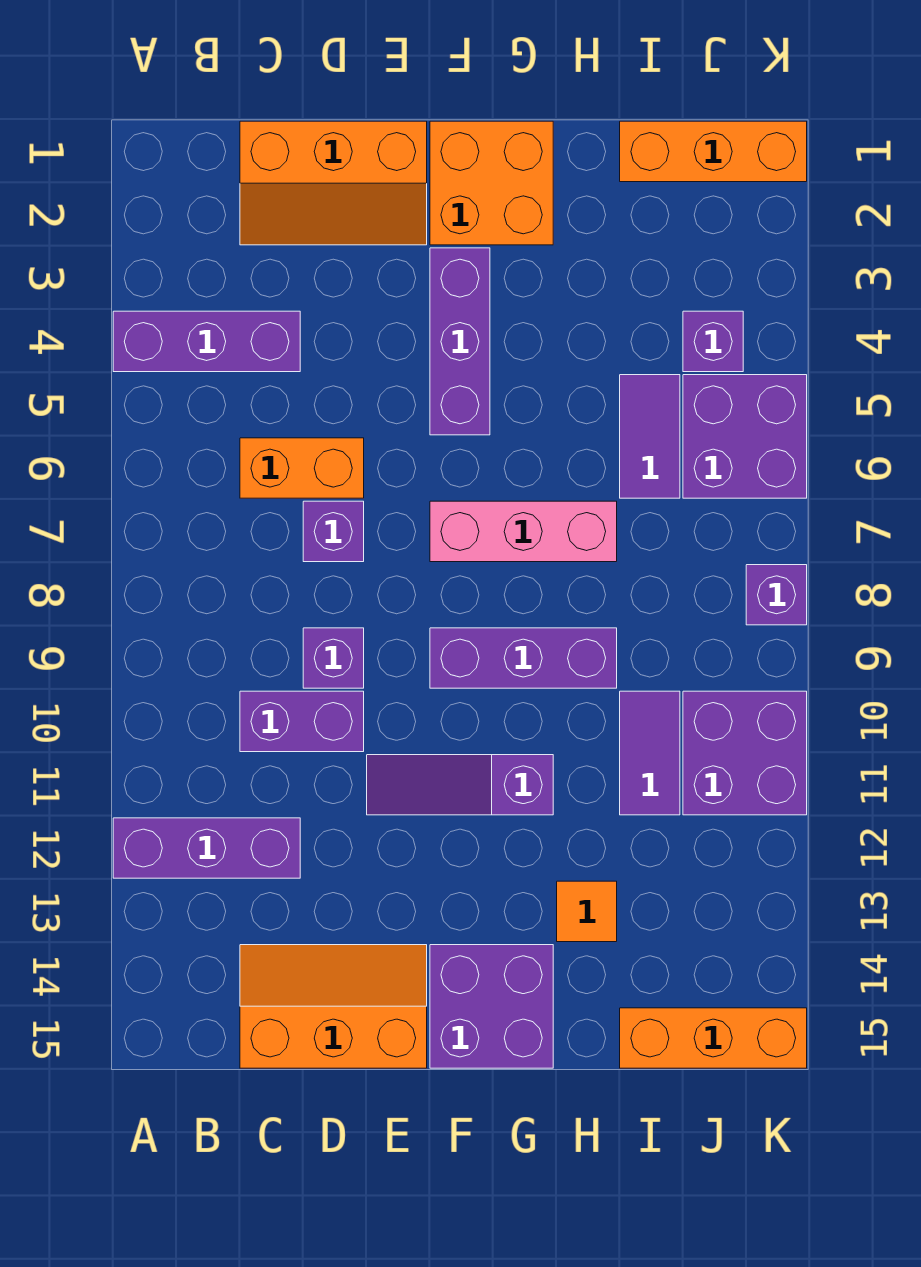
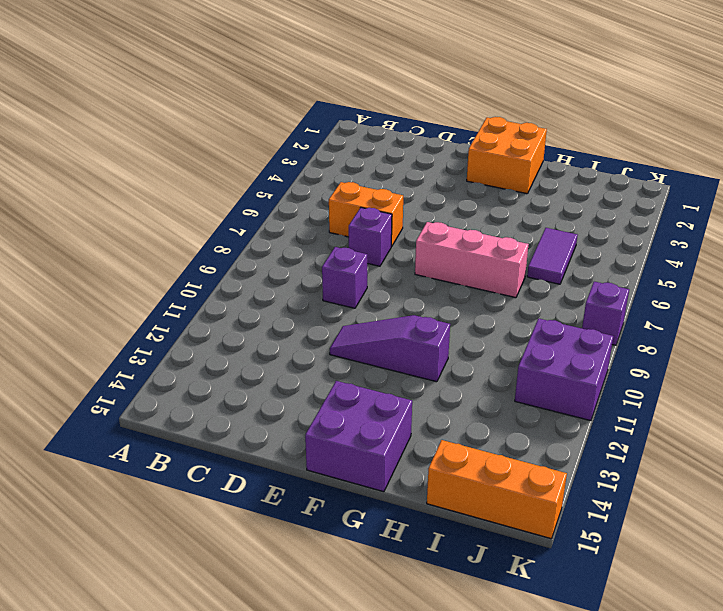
none -> purple 1x3 brick [113,311,300,372]
none -> purple 1x3 brick [113,818,300,878]
none -> orange 2x3 slope [240,121,427,245]

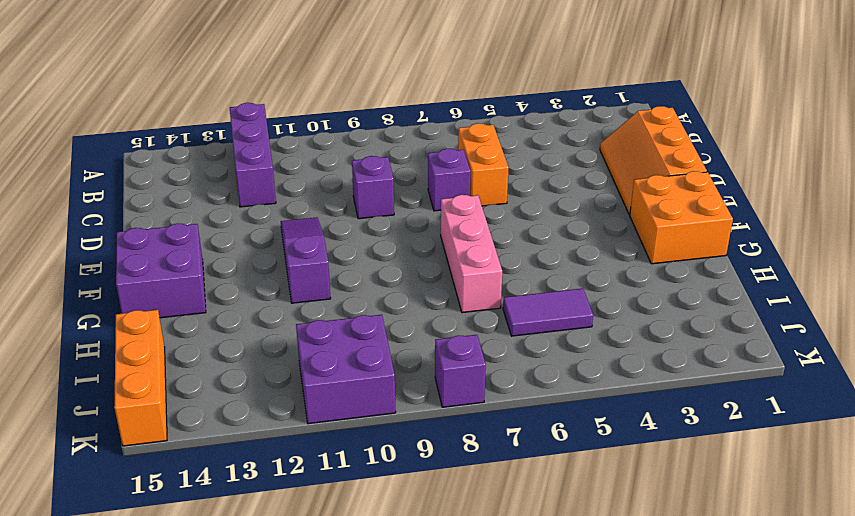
none -> purple 1x3 brick [113,311,300,372]
none -> purple 1x2 brick [240,691,364,752]
none -> orange 2x3 slope [240,945,427,1068]

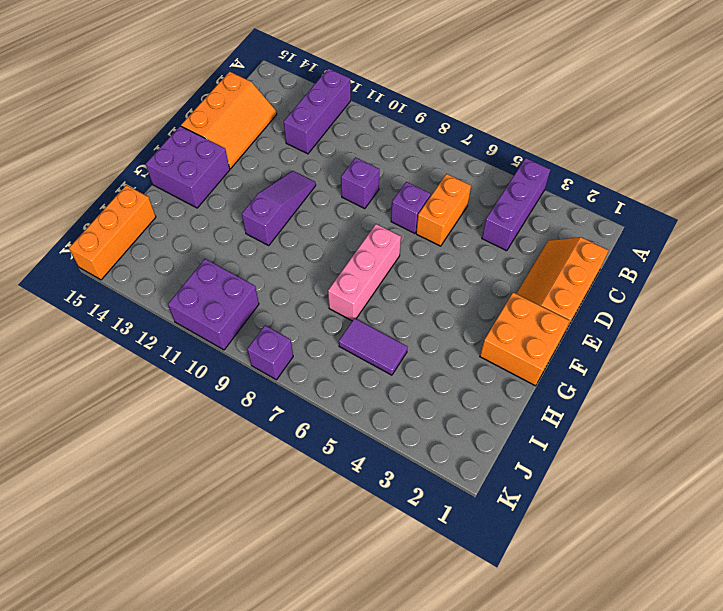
none -> purple 1x2 brick [240,691,364,752]
none -> purple 1x3 brick [430,248,490,435]
none -> purple 1x3 brick [430,628,617,688]

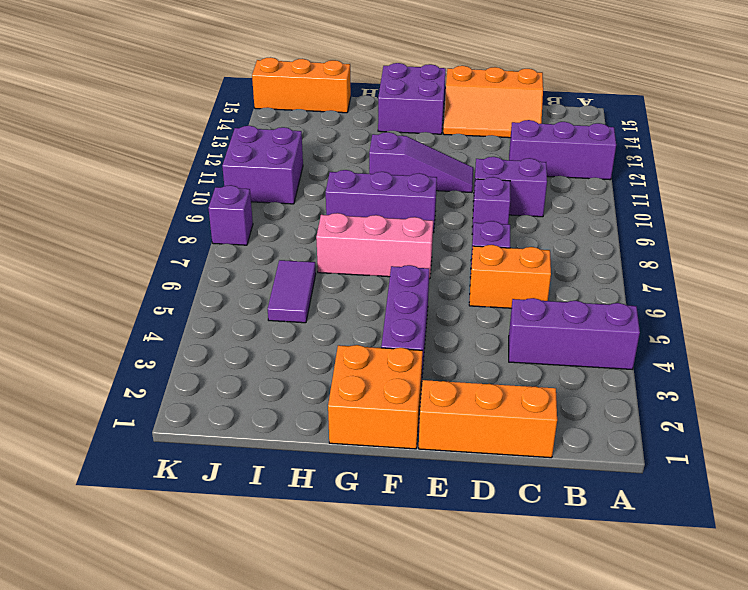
none -> orange 1x1 tile [557,881,617,942]
none -> orange 1x3 brick [620,121,807,182]
none -> purple 1x2 tile [620,691,680,815]

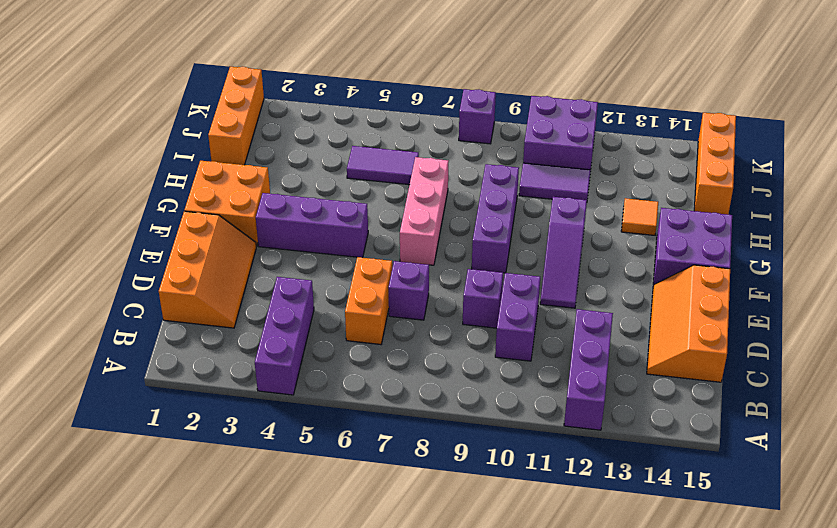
none -> purple 1x1 brick [683,311,743,372]
none -> purple 2x2 brick [683,375,807,498]

